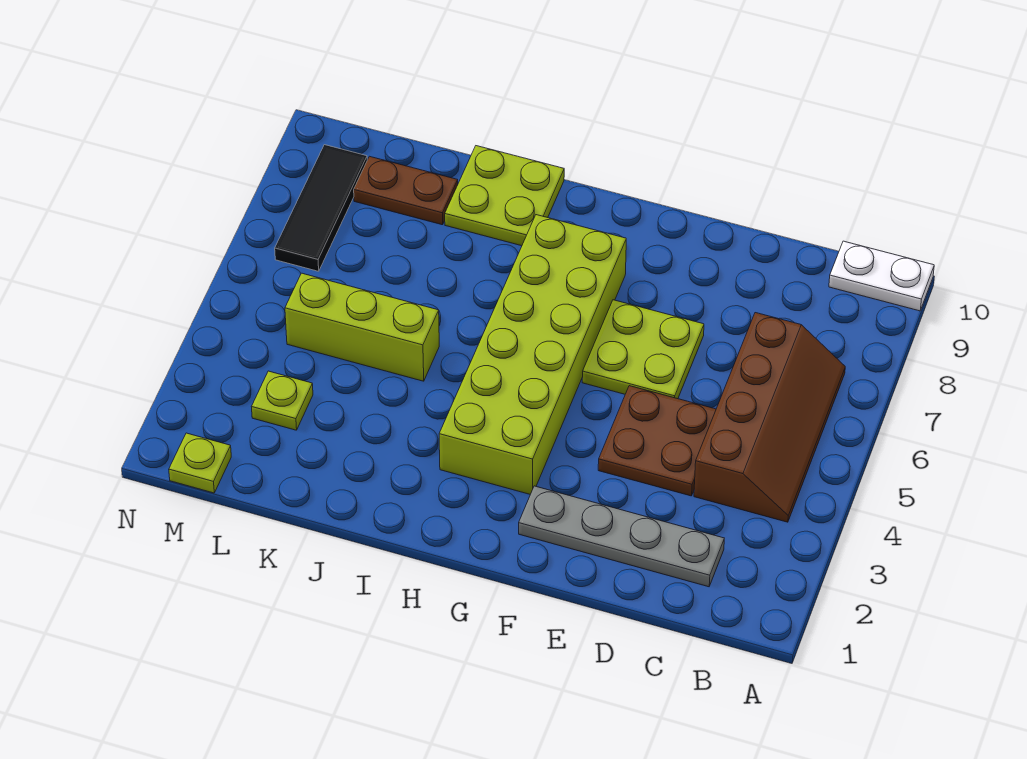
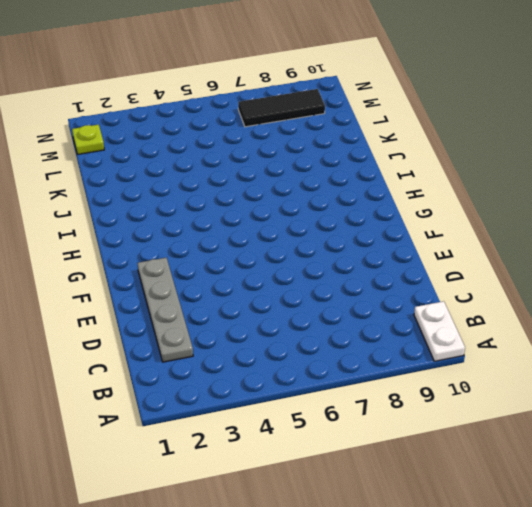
none -> brown 2x4 slope [694,313,845,522]
none -> brown 2x2 plate [598,386,716,496]
none -> lime 2x2 plate [582,300,704,399]

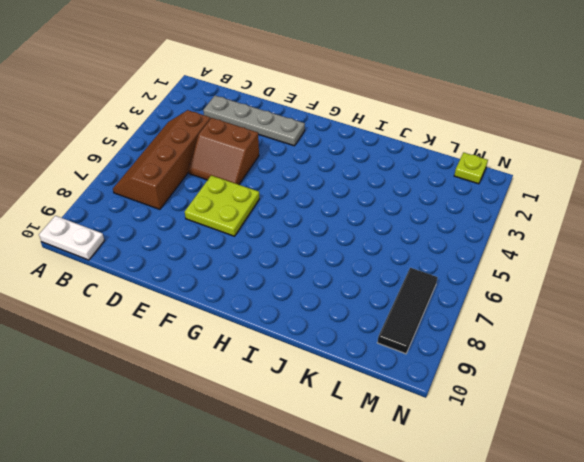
brown 2x2 slope [188,118,259,185] -> brown 2x2 plate [598,386,716,496]
none -> lime 2x6 brick [439,215,626,494]
none -> lime 2x2 plate [445,146,564,246]
none -> lime 1x3 brick [285,273,439,381]

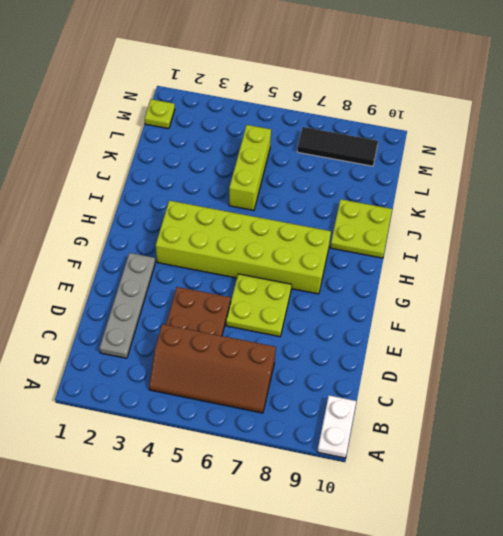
none -> brown 1x2 plate [354,156,458,225]
none -> lime 1x1 plate [252,371,313,430]

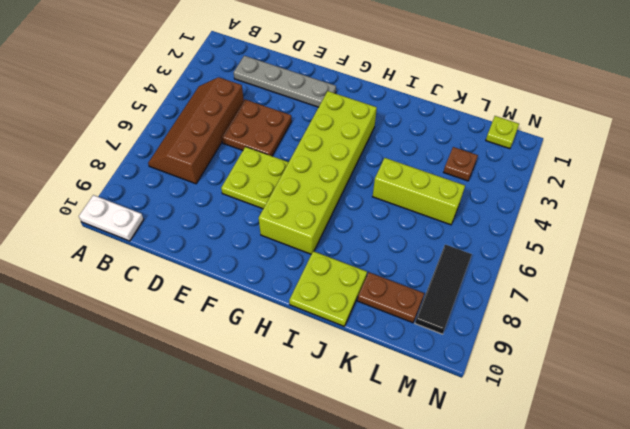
brown 1x1 plate [444,147,478,181] -> lime 1x1 plate [252,371,313,430]

